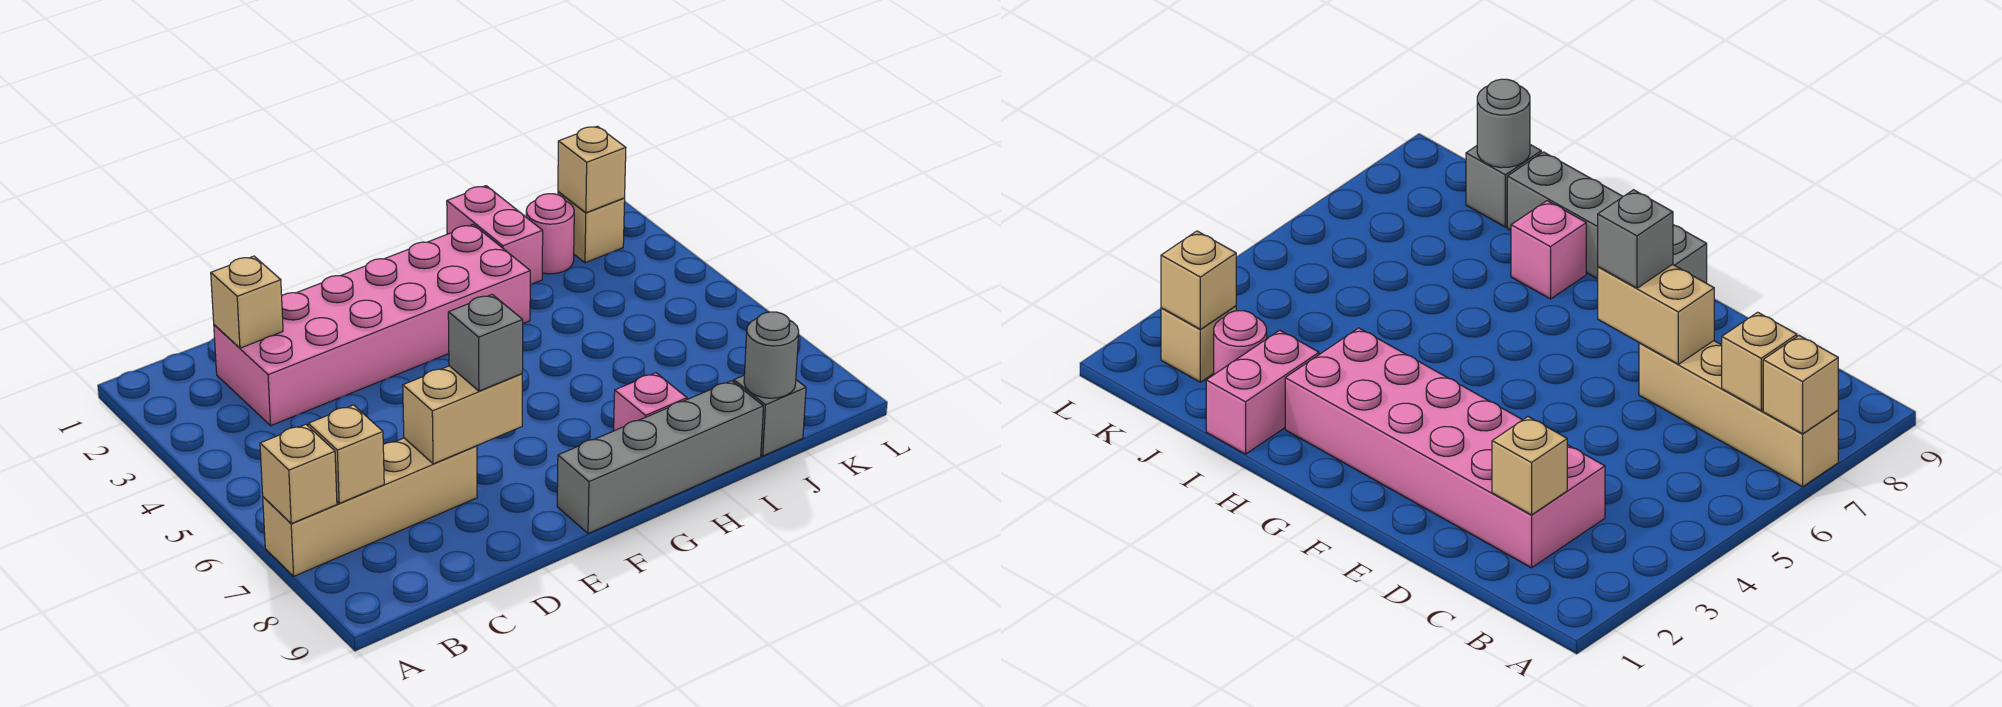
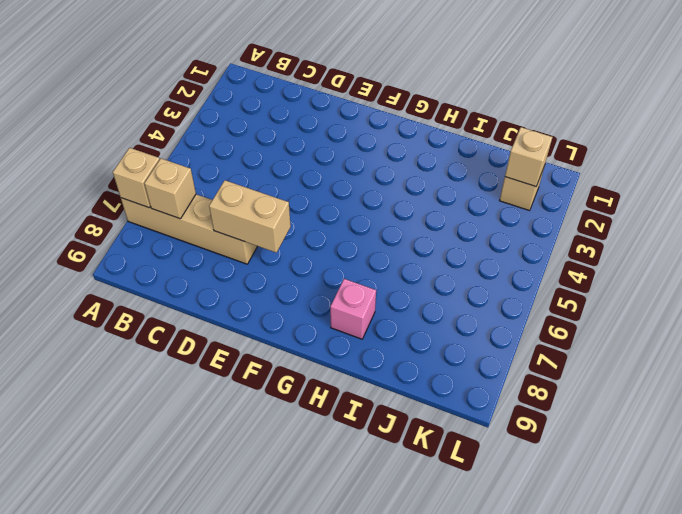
none -> pink 2x6 brick [214,225,530,425]
none -> grey 1x4 brick [557,381,763,533]
none -> pink 1x2 brick [447,186,543,285]

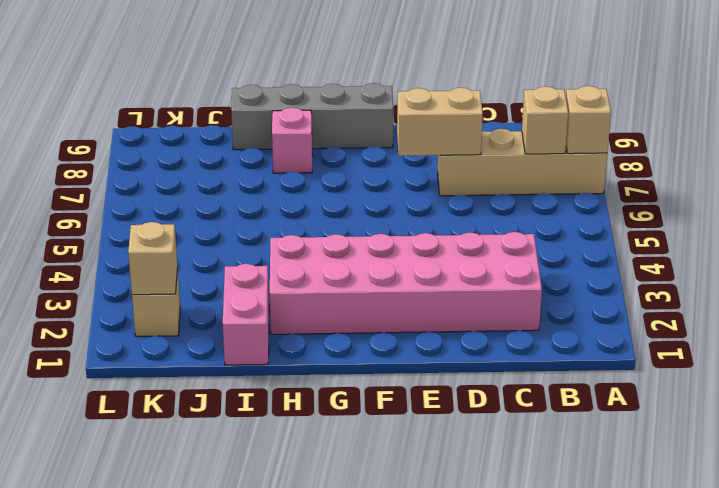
none -> pink 1x1 round brick [526,194,574,274]
none -> grey 1x1 brick [734,375,806,456]
none -> tan 1x1 brick [211,256,283,348]

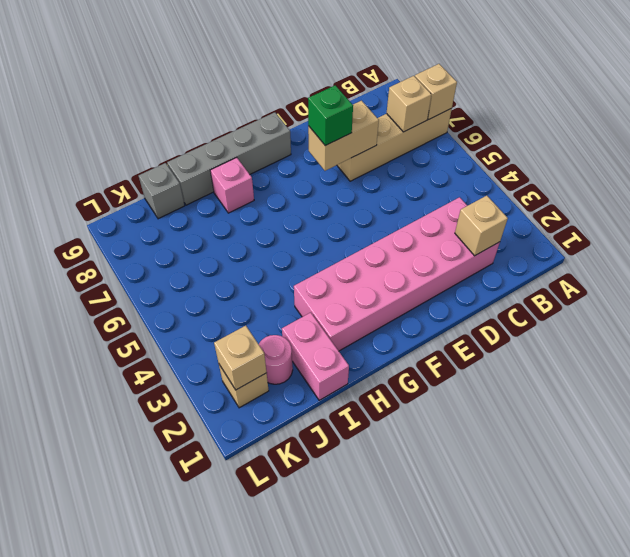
green 1x1 brick [308,85,353,146] -> grey 1x1 brick [448,294,523,391]
none -> grey 1x1 round brick [744,312,799,398]

